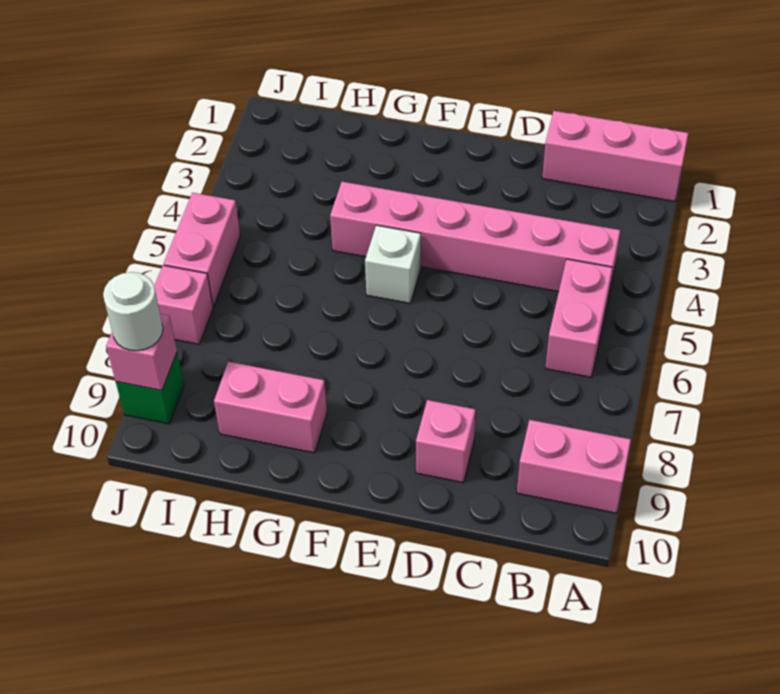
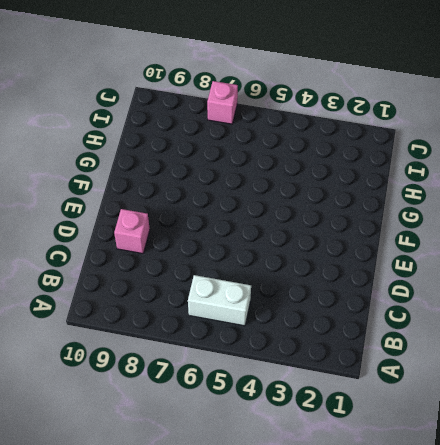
white 1x2 brick [188,275,251,326] -> pink 1x2 brick [545,259,613,377]
none -> pink 1x3 brick [542,111,688,201]
none -> pink 1x2 brick [517,420,631,513]
none -> pink 1x6 brick [330,182,620,296]

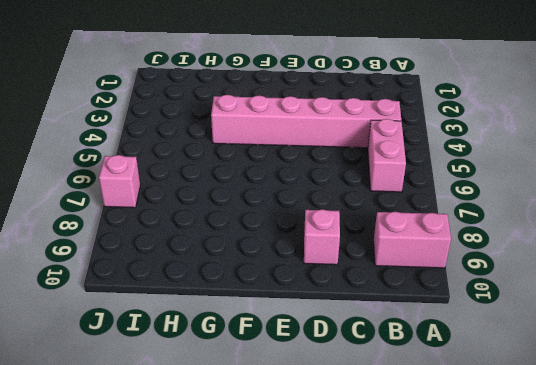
none -> pink 1x3 brick [542,111,688,201]
none -> white 1x1 brick [365,225,421,303]
none -> pink 1x2 brick [214,362,327,453]

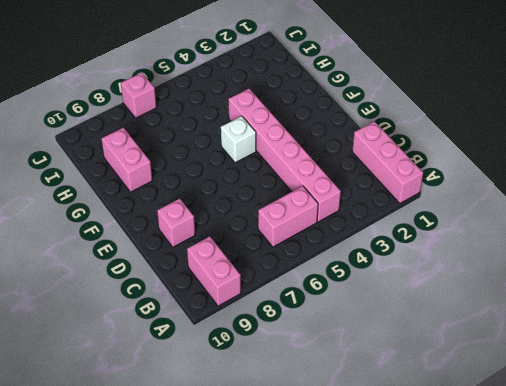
none -> pink 1x2 brick [164,193,240,306]
none -> green 1x1 brick [116,353,184,424]
none -> pink 1x1 brick [106,314,177,391]

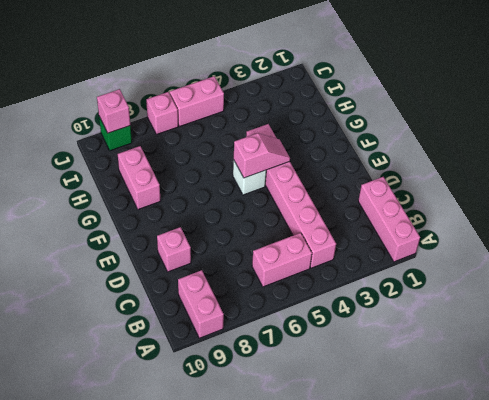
pink 1x2 slope [234,133,290,178] -> none
none -> white 1x1 round brick [103,272,163,351]

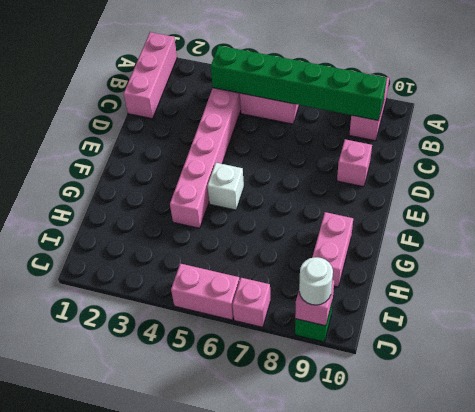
green 1x6 brick [211,46,387,120] -> none

